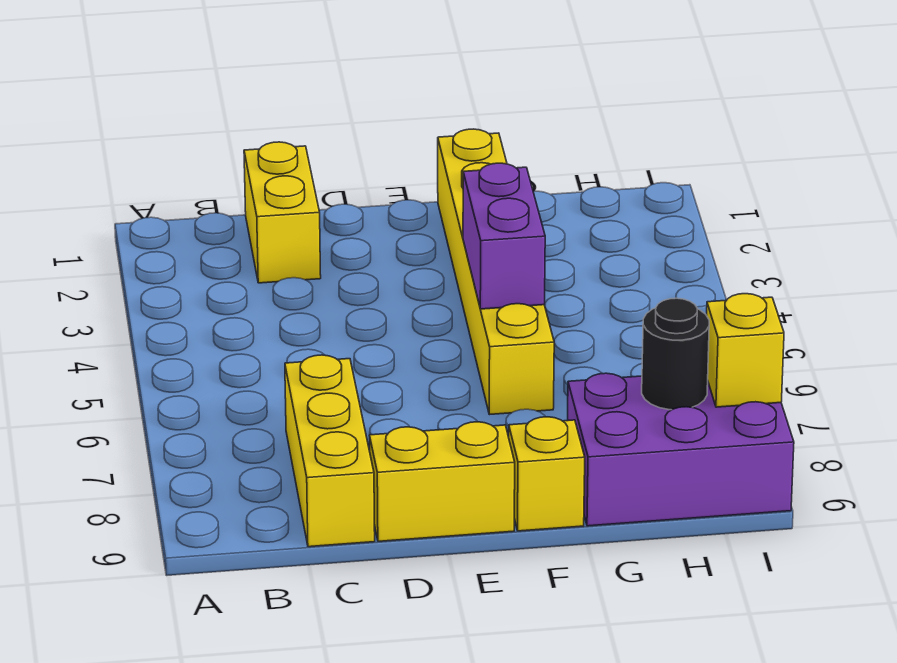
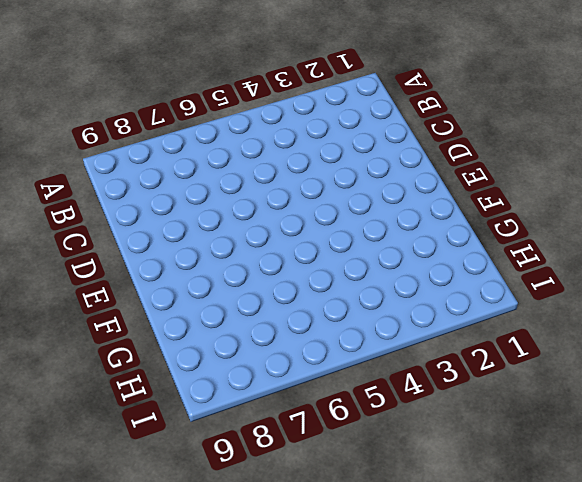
none -> yellow 1x2 brick [244,142,321,283]
none -> yellow 1x3 brick [285,355,375,547]

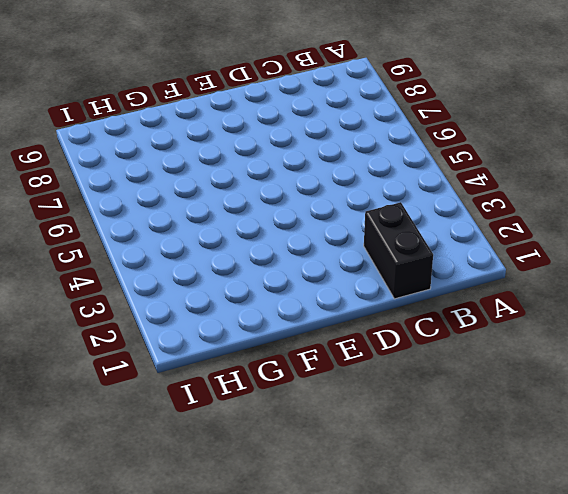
black 1x2 brick [364,202,433,299] -> yellow 1x2 brick [244,142,321,283]
none -> yellow 1x3 brick [285,355,375,547]
none -> yellow 1x2 brick [369,422,515,541]

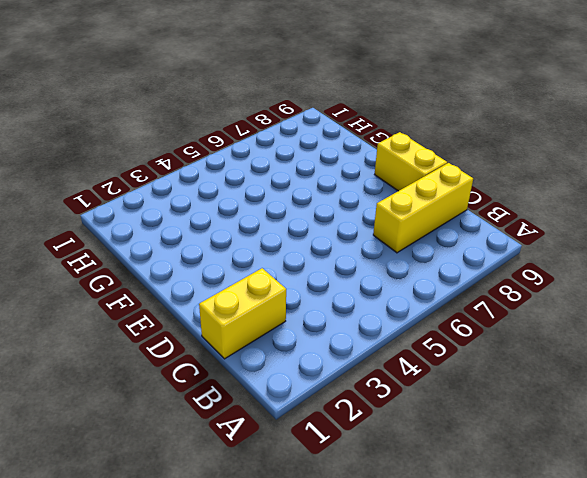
none -> yellow 1x6 brick [438,129,554,415]
none -> yellow 1x1 brick [509,417,585,531]

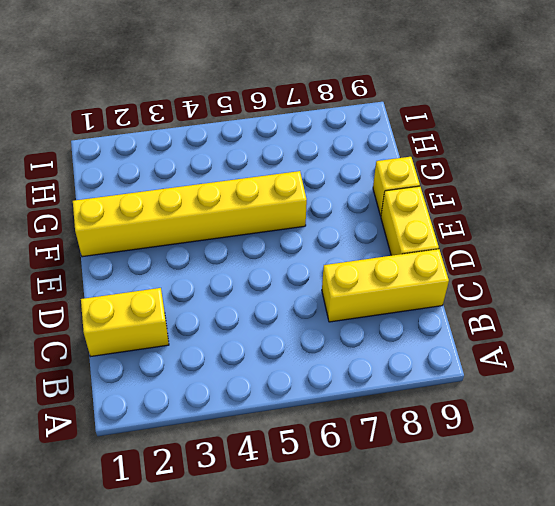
none -> purple 2x3 brick [567,373,794,526]
none -> purple 1x2 brick [463,163,545,309]

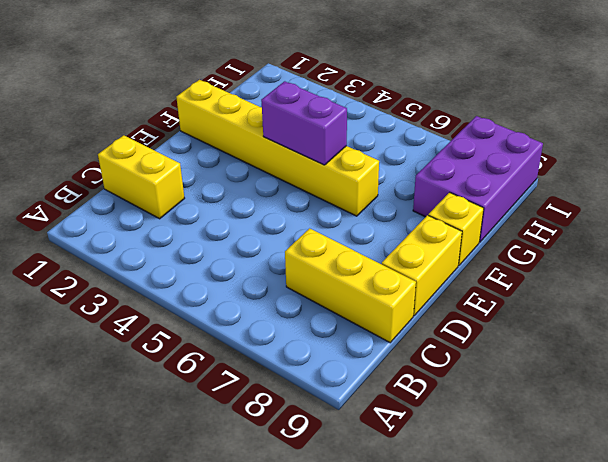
none -> black 1x1 round brick [642,298,709,410]
none -> yellow 1x1 brick [707,294,784,407]

